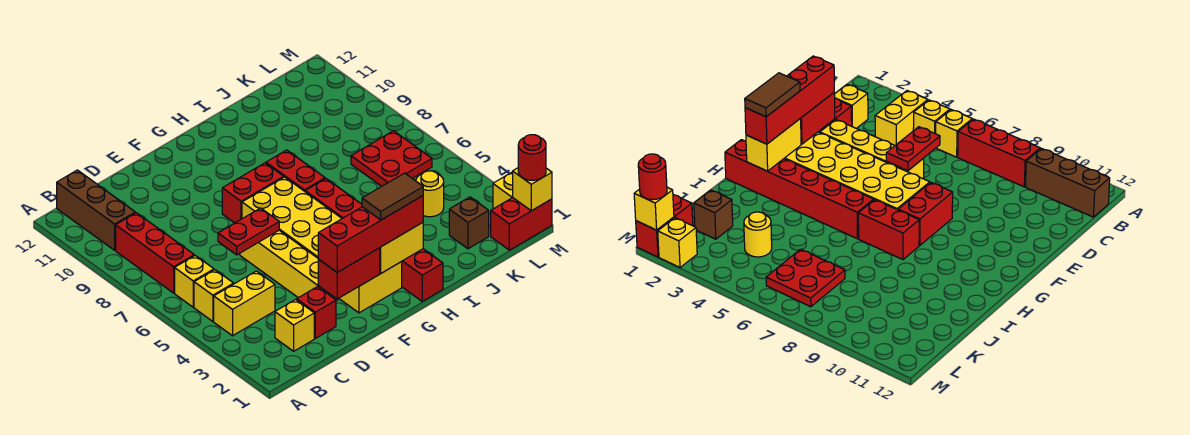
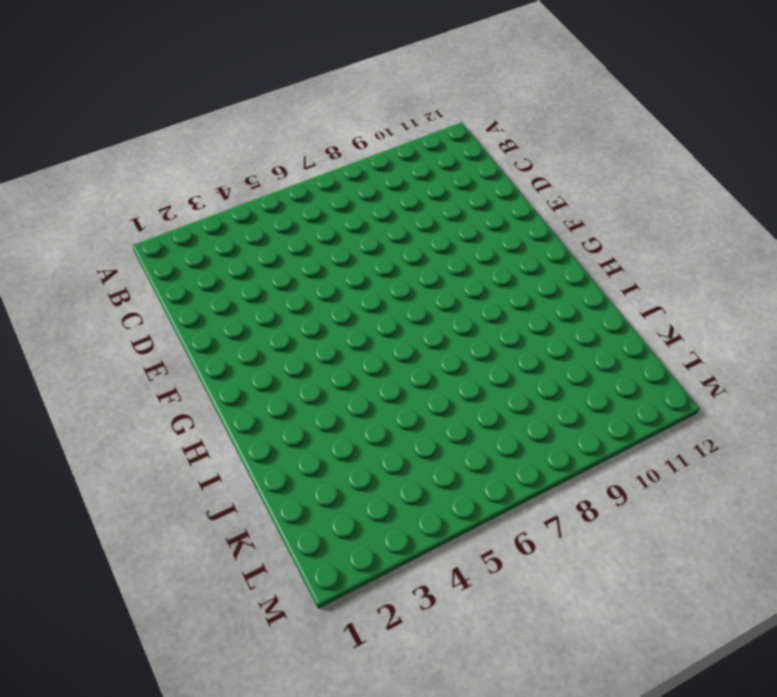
none -> yellow 1x2 brick [214,271,275,336]
none -> yellow 1x1 brick [194,270,234,321]
none -> yellow 1x1 brick [175,255,214,307]

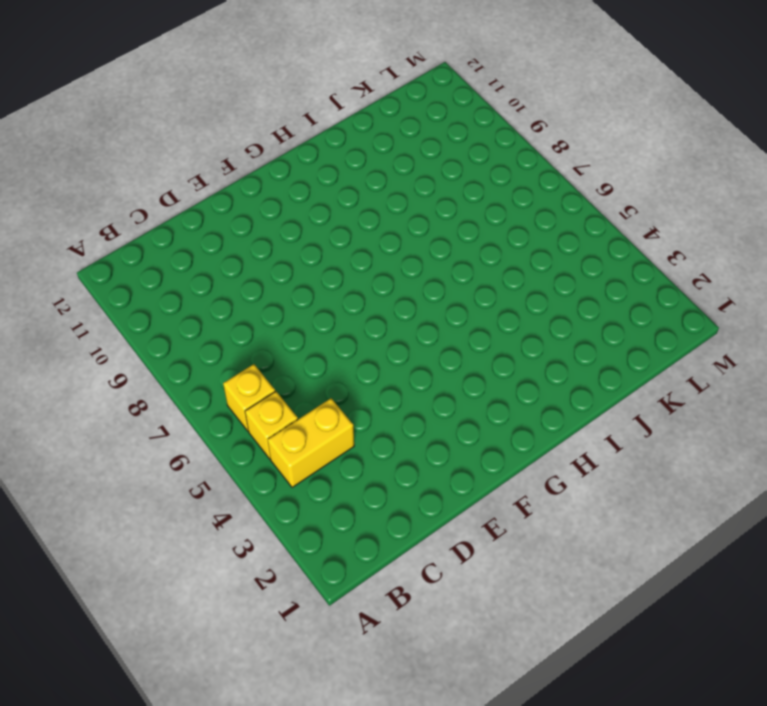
none -> red 1x3 brick [116,213,194,293]
none -> brown 1x3 brick [57,170,135,250]
none -> yellow 1x1 brick [275,300,314,351]

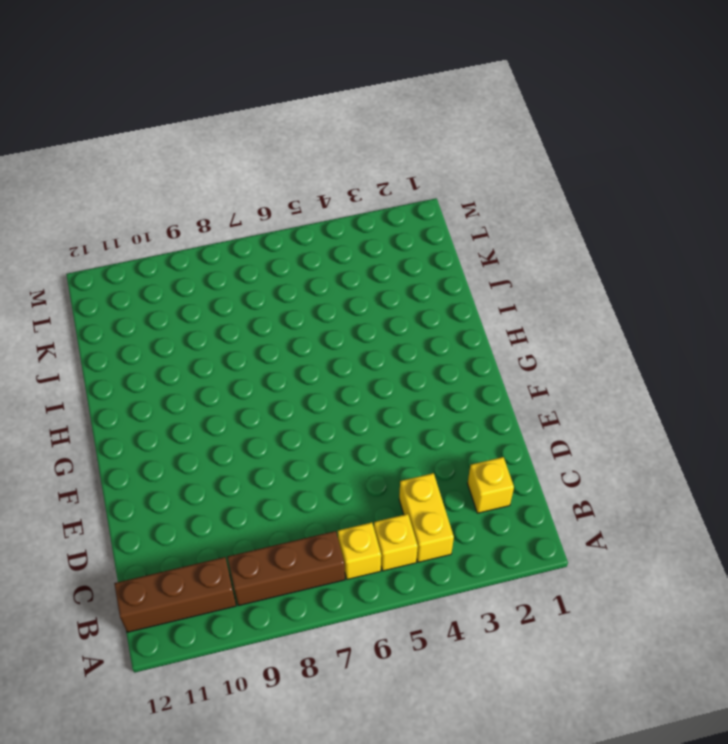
brown 1x3 brick [227,531,345,606] -> red 1x3 brick [116,213,194,293]
none -> red 1x1 brick [297,287,336,338]
none -> yellow 1x4 brick [240,230,338,301]
none -> yellow 2x6 brick [242,177,402,313]

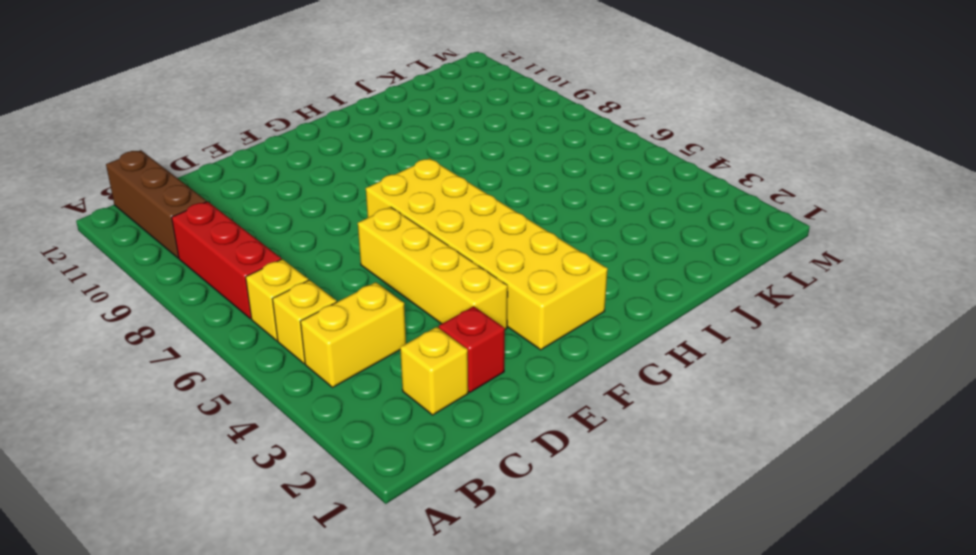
none -> red 1x2 brick [222,163,284,223]
none -> red 1x6 brick [305,179,443,301]
none -> red 1x2 brick [266,150,325,191]

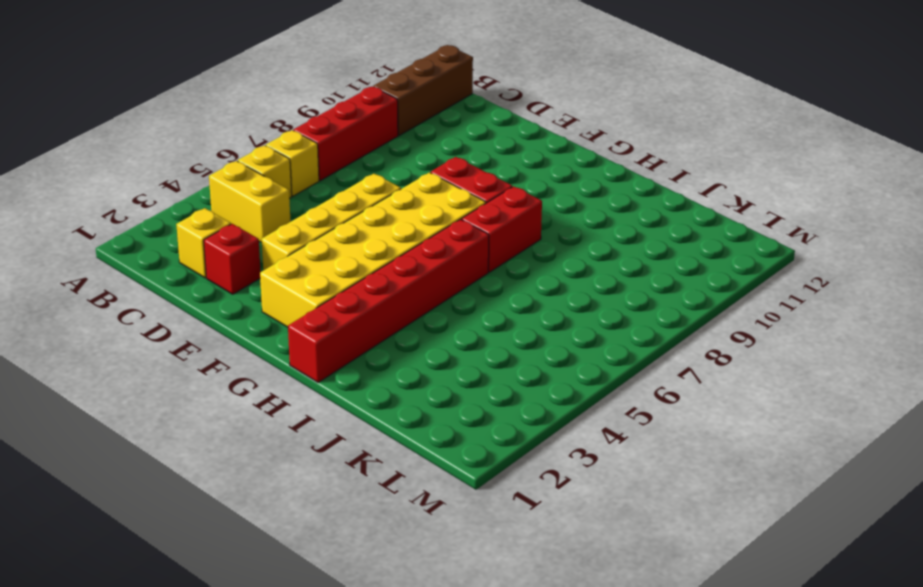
none -> brown 1x1 brick [449,197,489,249]
none -> yellow 1x1 round brick [416,171,444,217]
none -> red 2x2 plate [351,131,432,186]

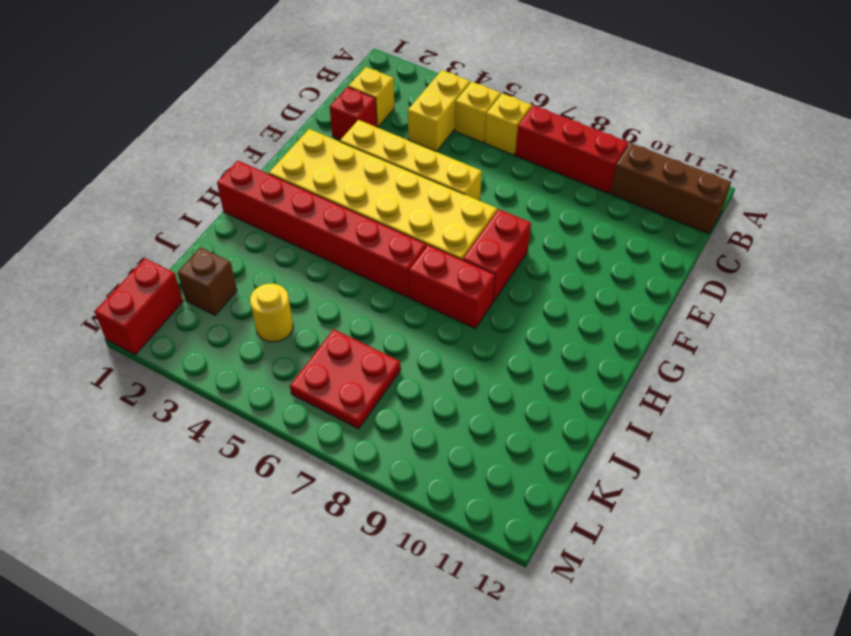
none -> yellow 1x1 brick [493,172,513,209]
none -> red 1x2 plate [218,208,279,255]
none -> red 1x2 brick [318,248,380,299]

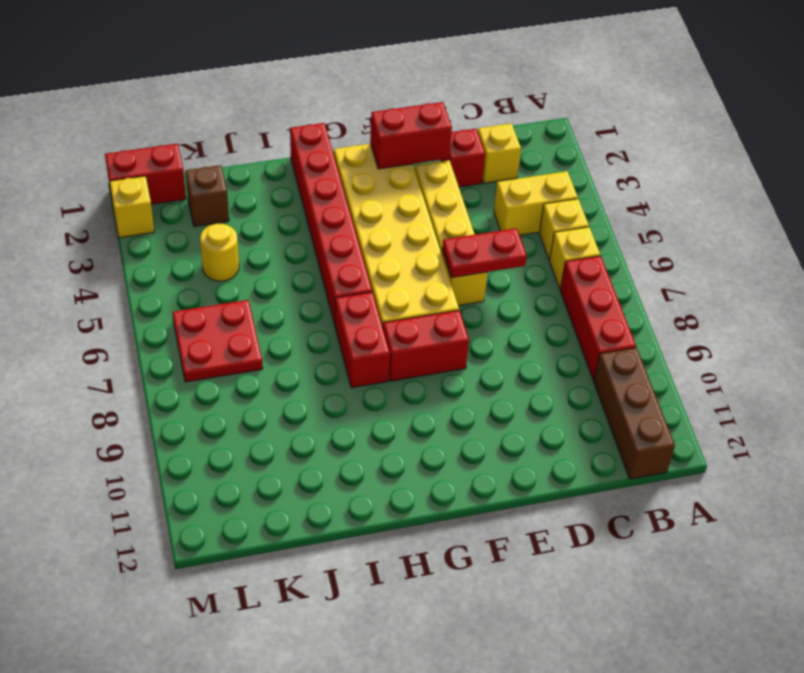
none -> yellow 1x2 brick [380,222,423,273]
none -> yellow 1x1 brick [513,168,552,211]
none -> red 1x4 brick [318,196,423,272]

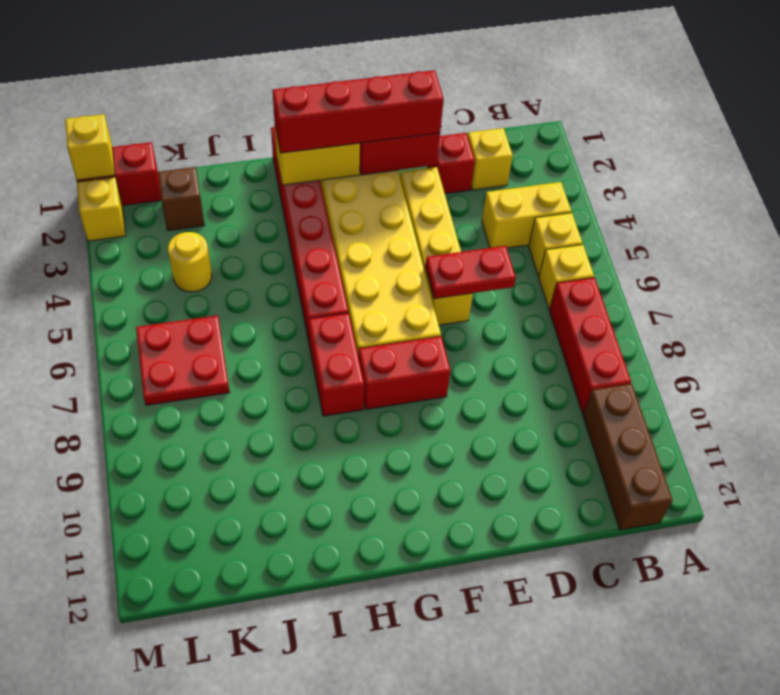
none -> red 1x1 round brick [518,135,546,180]
none -> brown 1x2 tile [362,173,423,220]

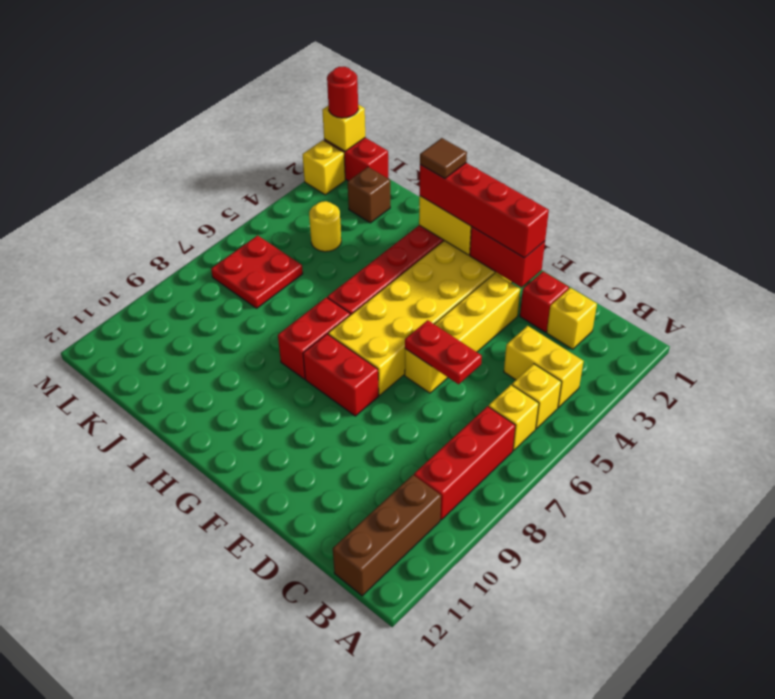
brown 1x1 tile [420,138,467,179] -> brown 1x2 tile [362,173,423,220]

